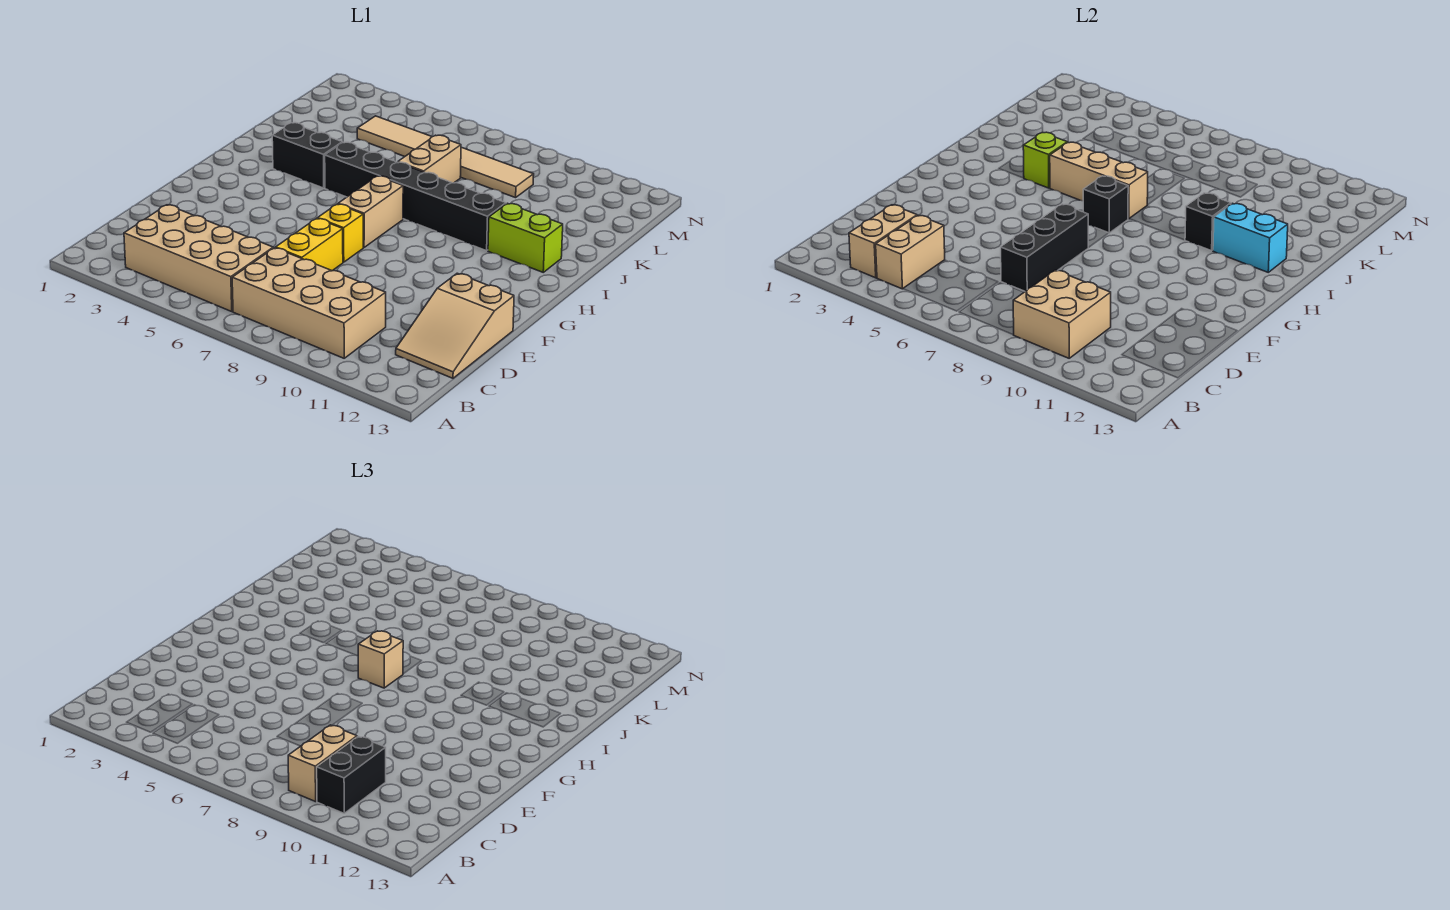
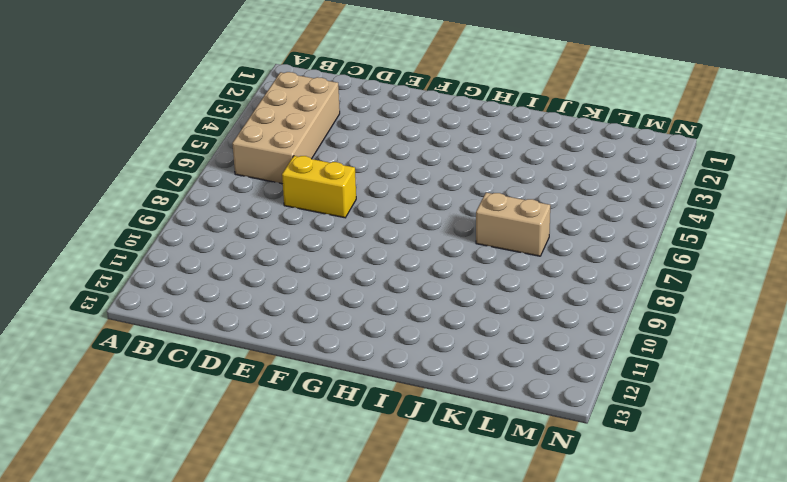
none -> tan 2x4 brick [232,248,386,358]
none -> tan 2x3 slope [396,273,514,378]
none -> yellow 1x1 brick [318,204,363,262]

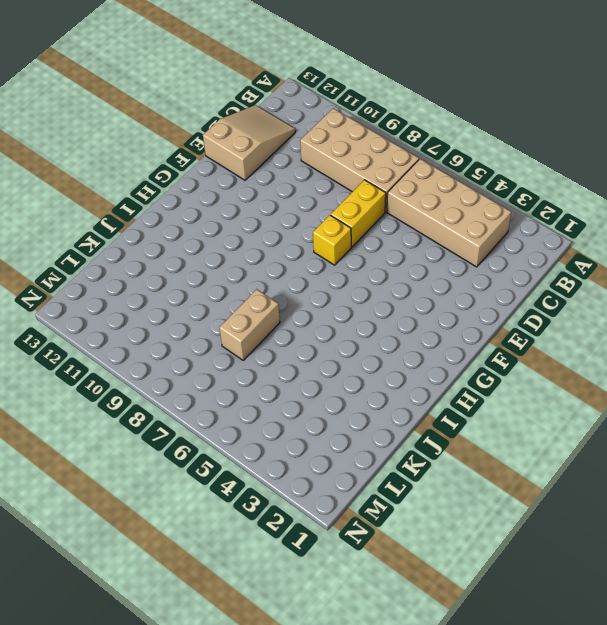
none -> tan 1x2 brick [338,176,403,247]
none -> black 1x2 brick [272,123,342,188]
none -> black 1x6 brick [325,142,506,251]

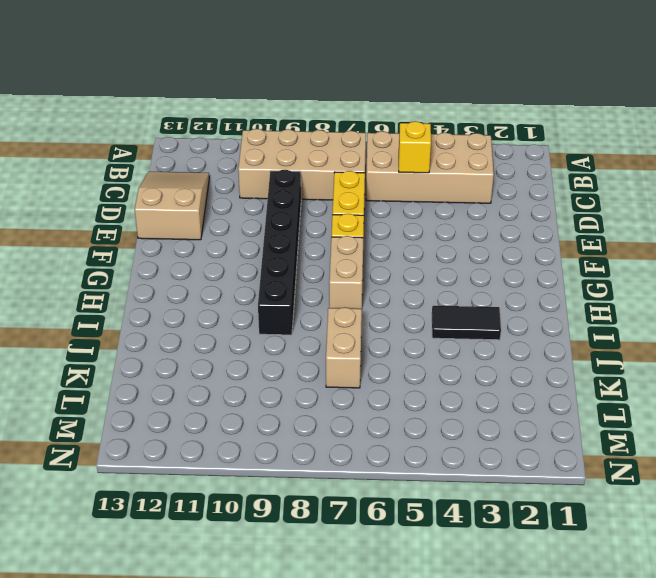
yellow 1x1 brick [399,121,431,173] -> none
black 1x6 brick [258,170,301,335] -> black 1x6 brick turned to [325,142,506,251]
black 1x2 tile [432,306,501,340] -> black 1x2 brick [272,123,342,188]
none -> lime 1x2 brick [488,203,563,272]
none -> tan 1x6 tile [357,116,534,198]
none -> tan 1x2 brick [849,205,917,278]

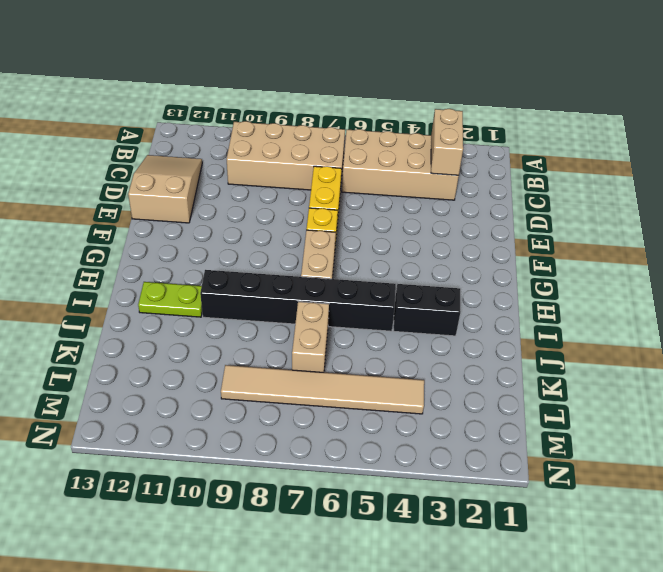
lime 1x2 plate [138,282,202,317] -> lime 1x2 brick [488,203,563,272]
none -> tan 1x2 brick [876,215,945,289]
none -> tan 2x2 brick [1013,270,1111,358]
none -> black 1x3 brick [1001,204,1088,291]

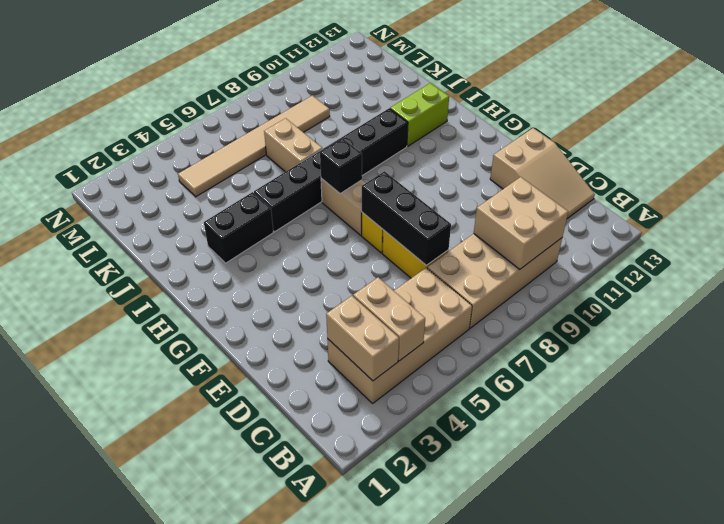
none -> lime 1x1 brick [1023,132,1067,188]
none -> tan 1x3 brick [1050,142,1148,219]
none -> black 1x1 brick [1185,193,1231,251]

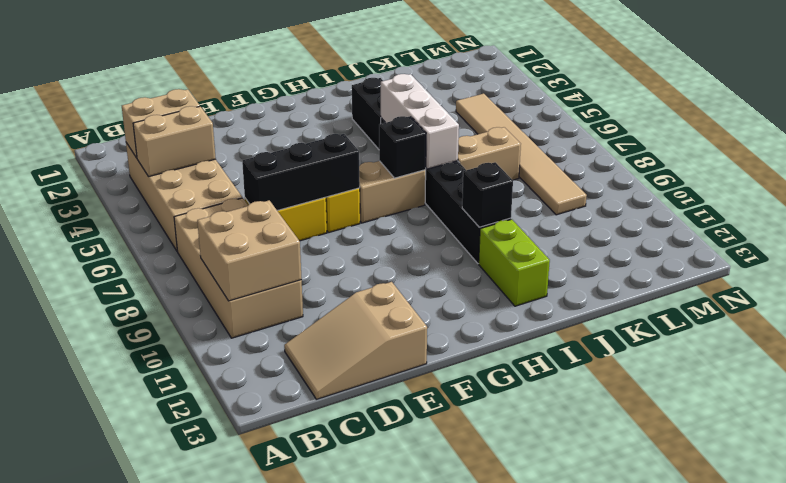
white 1x3 brick [381,74,459,169] -> tan 1x3 brick [1050,142,1148,219]
none -> lime 1x1 brick [1023,132,1067,188]
none -> cyan 1x2 brick [1213,203,1288,272]
none -> tan 1x2 brick [288,725,357,802]

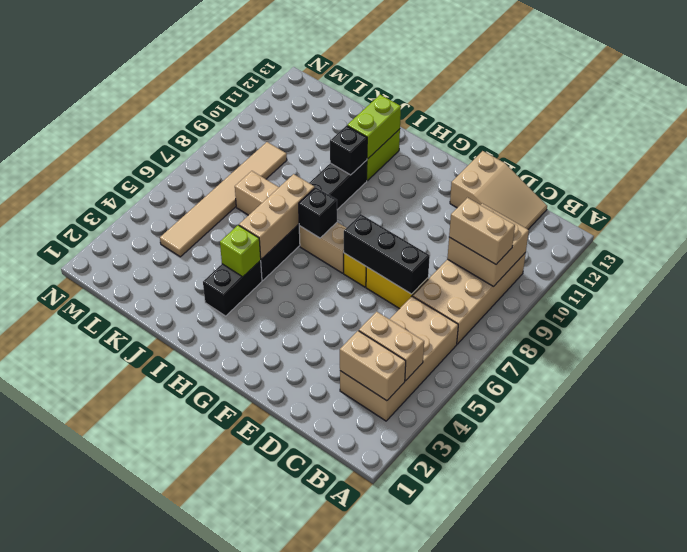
lime 1x2 brick [347,95,401,159] -> cyan 1x2 brick [1213,203,1288,272]
none -> black 1x2 brick [317,736,386,813]
none -> tan 1x1 brick [358,631,403,688]

